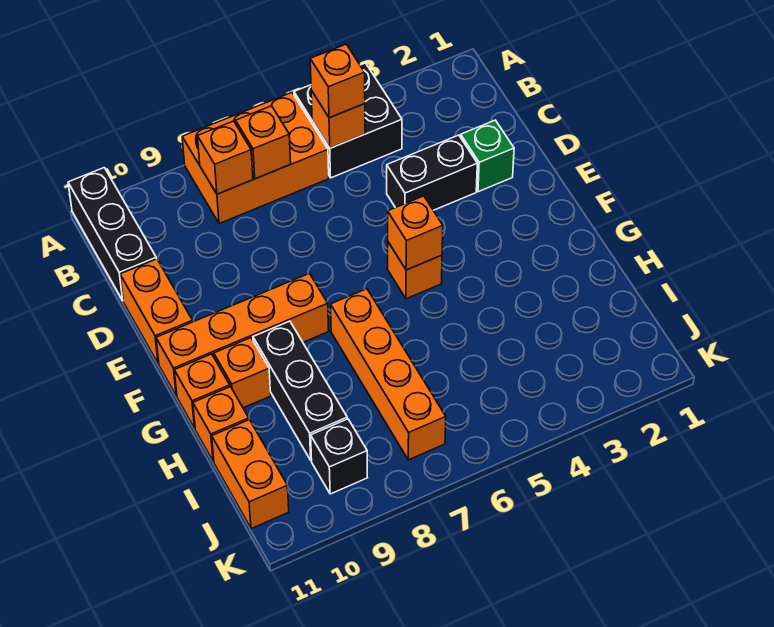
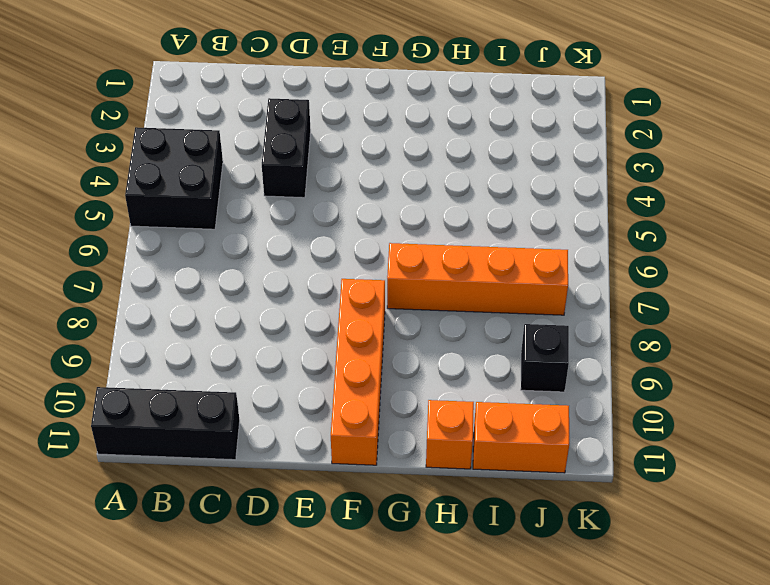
none -> orange 2x3 brick [182,93,329,224]
none -> green 1x1 brick [461,120,514,192]
none -> orange 1x2 brick [120,259,193,364]

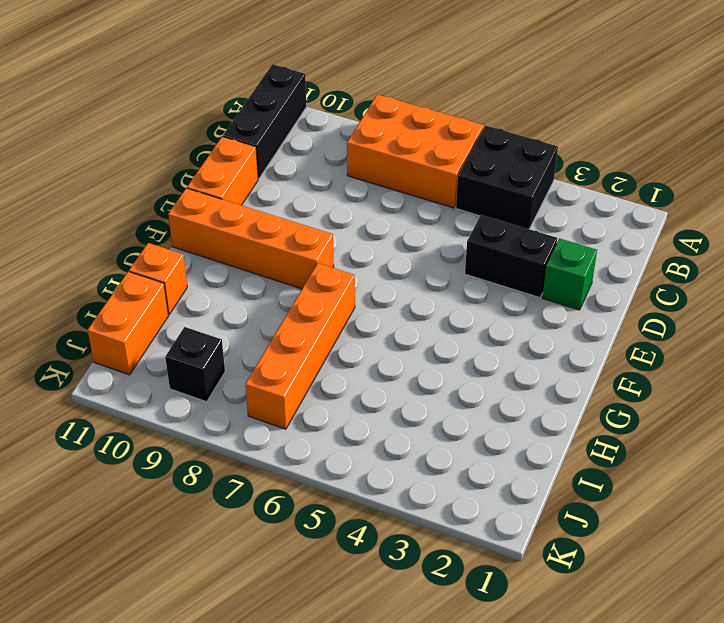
none -> orange 1x1 brick [388,242,442,299]
none -> black 1x3 brick [253,321,347,460]
none -> orange 1x1 brick [214,338,271,408]

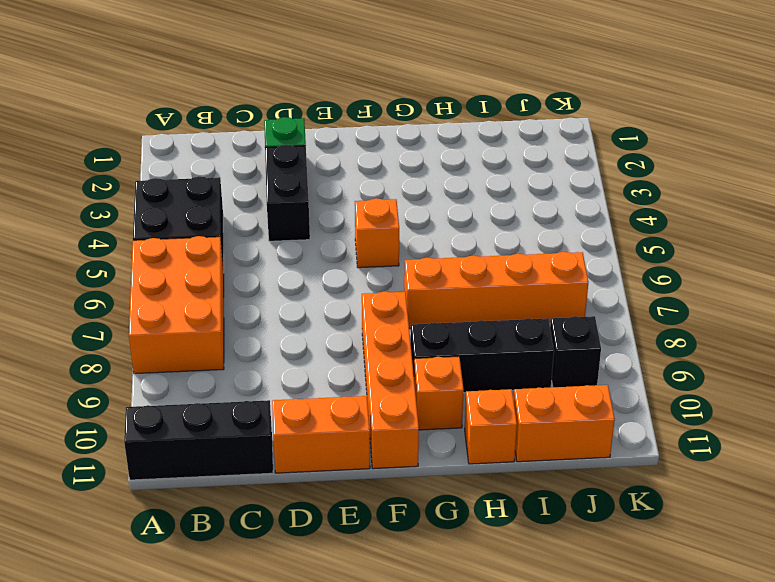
none -> orange 1x1 brick [174,354,230,428]
none -> orange 1x1 brick [311,91,365,148]
none -> orange 1x1 brick [236,106,291,179]

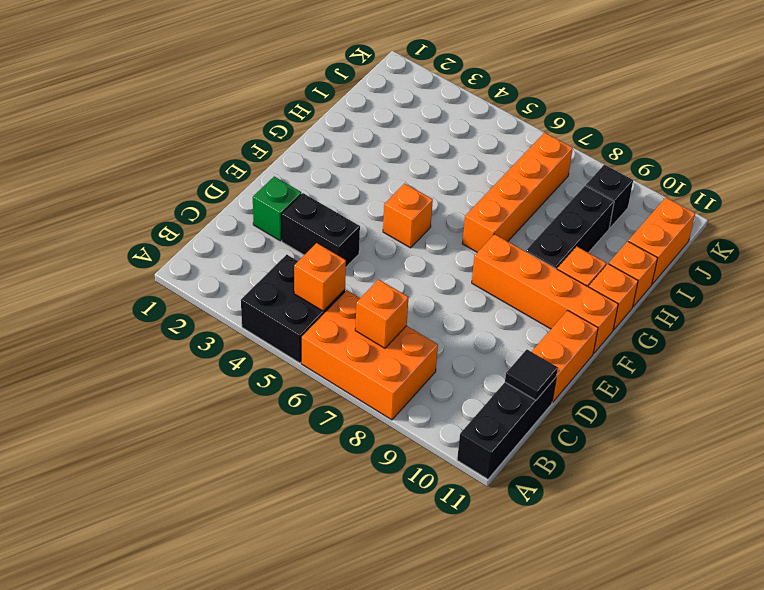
black 1x1 tile [505,350,558,400] -> none
none -> orange 1x1 brick [197,121,253,194]
none -> orange 1x1 brick [388,196,443,270]
none -> orange 1x1 brick [310,44,365,118]

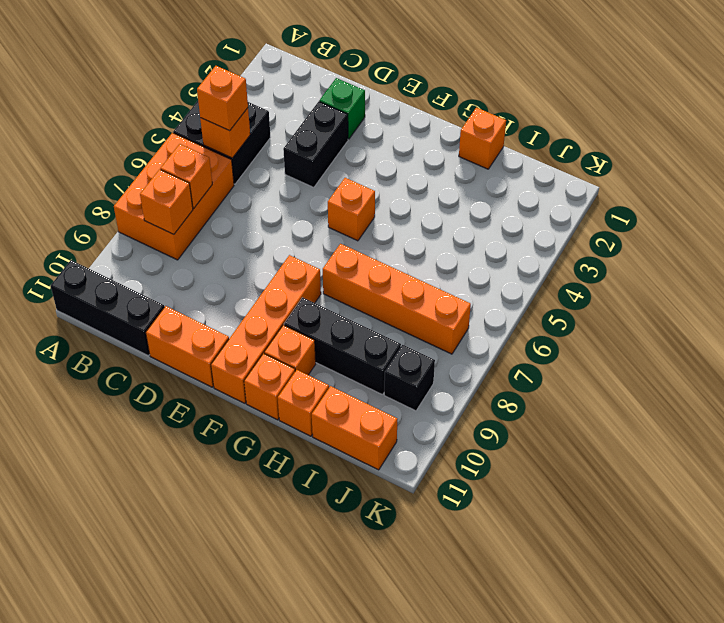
orange 1x1 brick [459,108,506,169] -> orange 1x1 brick moved to [388,196,443,270]

